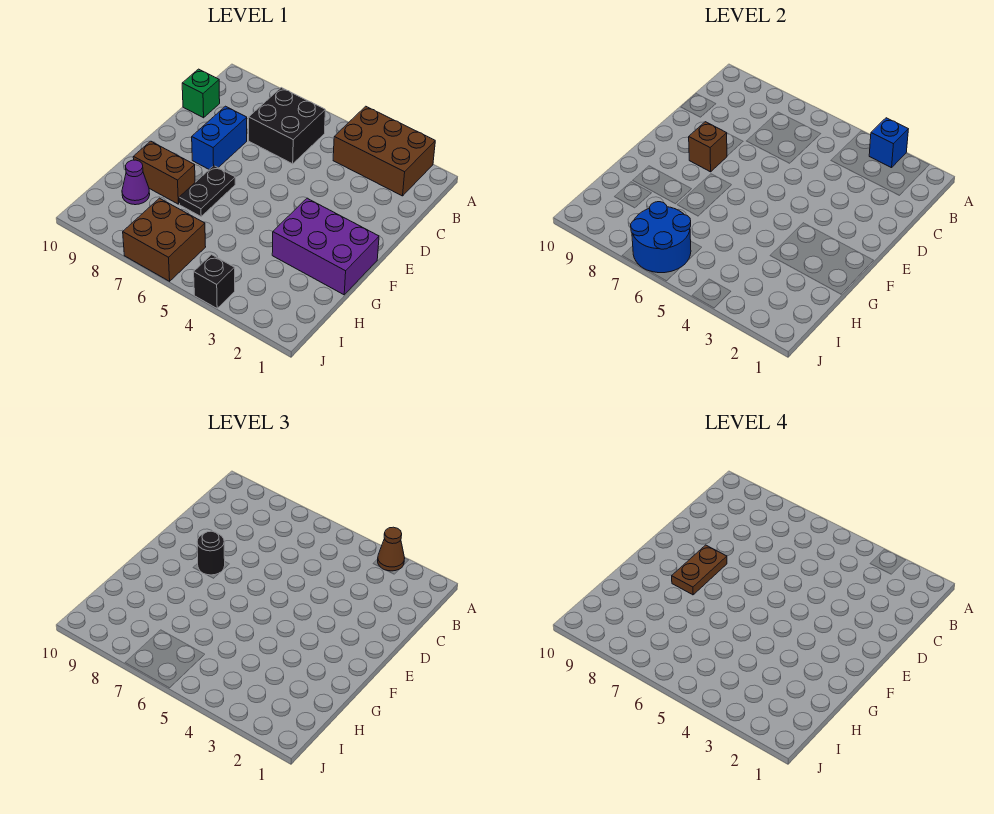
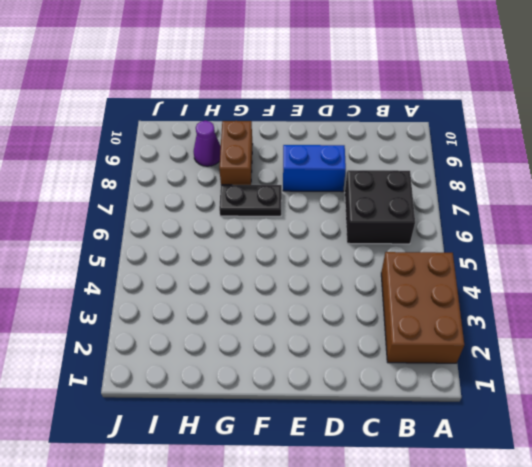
none -> green 1x1 brick [182,69,220,118]
none -> purple 2x3 brick [272,198,379,295]
none -> brown 2x2 brick [123,198,206,281]

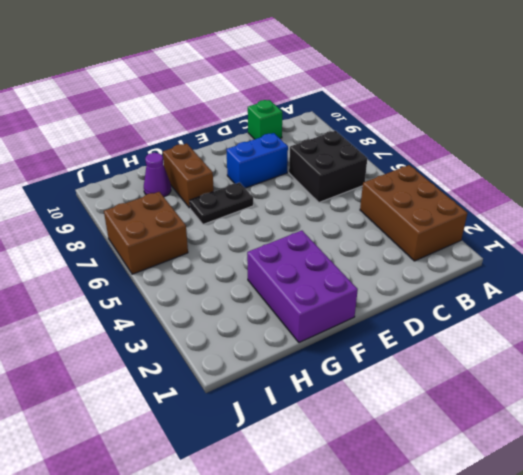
none -> black 1x1 brick [194,255,235,308]
none -> blue 1x1 brick [869,118,908,168]
none -> brown 1x1 brick [689,122,727,172]

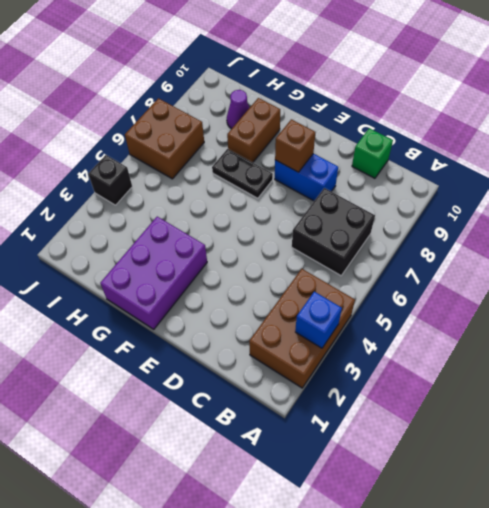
none -> blue 2x2 round brick [631,202,691,273]
none -> brown 1x1 cone [378,527,405,571]
none -> black 1x1 round brick [197,531,225,575]

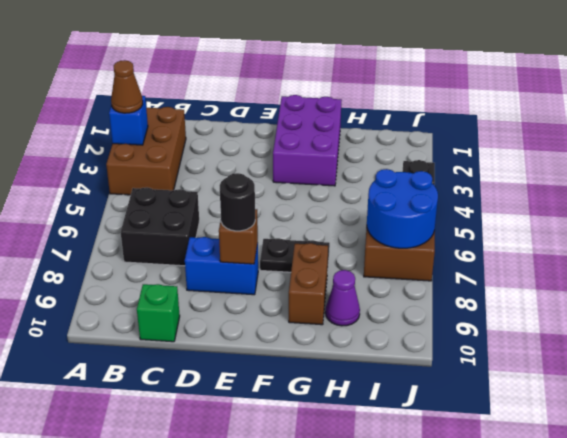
none -> brown 1x2 plate [672,545,727,595]

